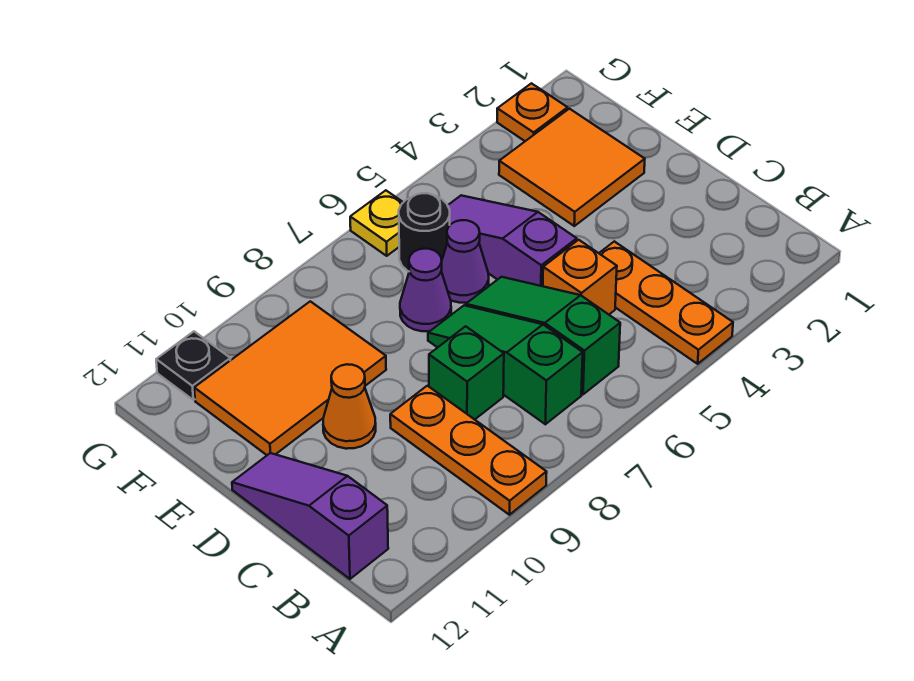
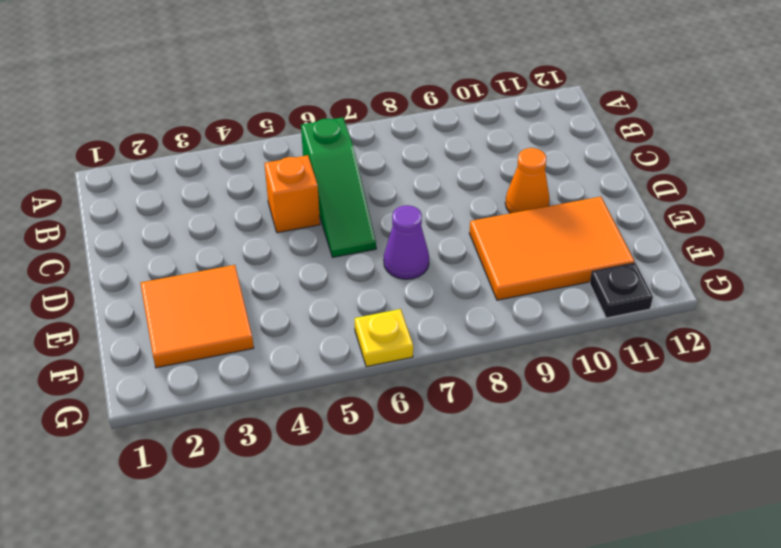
none -> orange 1x3 plate [599,241,733,364]
none -> orange 1x3 plate [390,386,547,515]
none -> green 1x3 slope [428,305,583,424]

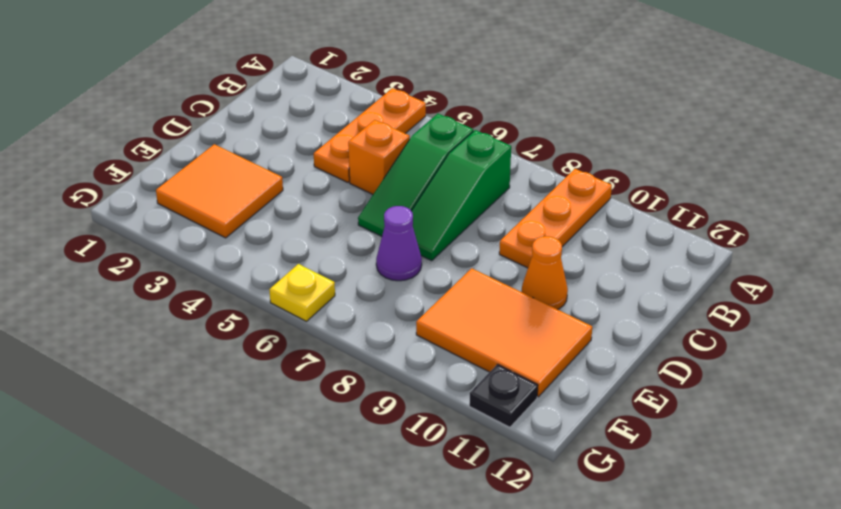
none -> purple 1x3 slope [232,453,388,579]
none -> green 1x1 brick [429,326,504,420]
none -> purple 1x3 slope [448,195,577,286]

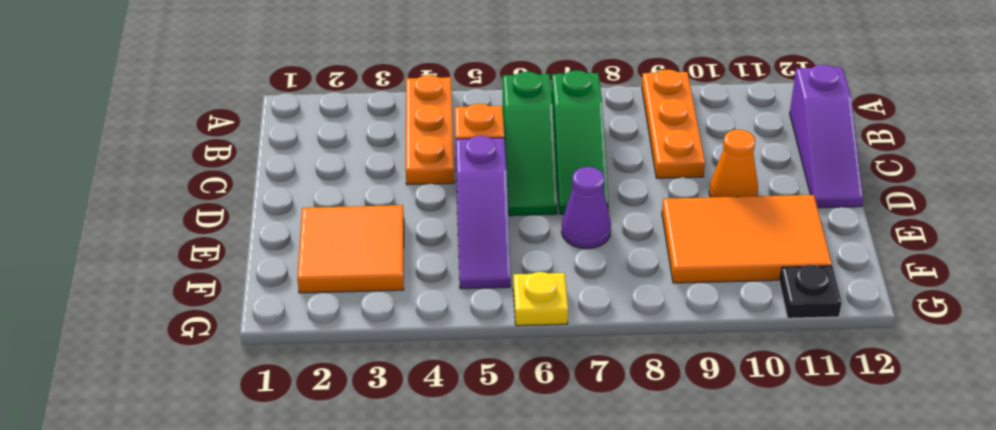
none -> green 1x1 brick [429,326,504,420]
none -> purple 1x1 cone [441,220,489,303]
none -> black 1x1 round brick [399,193,450,271]

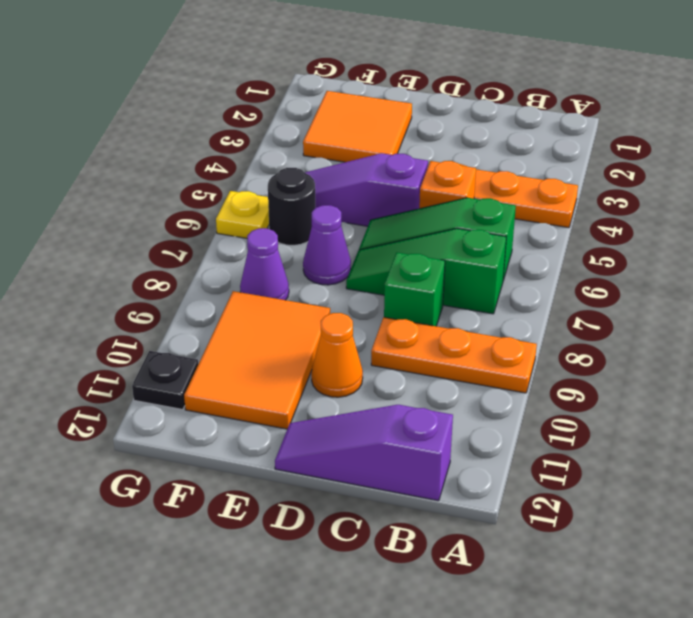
purple 1x1 cone [240,228,289,300] -> purple 1x1 cone moved to [441,220,489,303]
none -> orange 1x1 plate [497,83,568,141]

